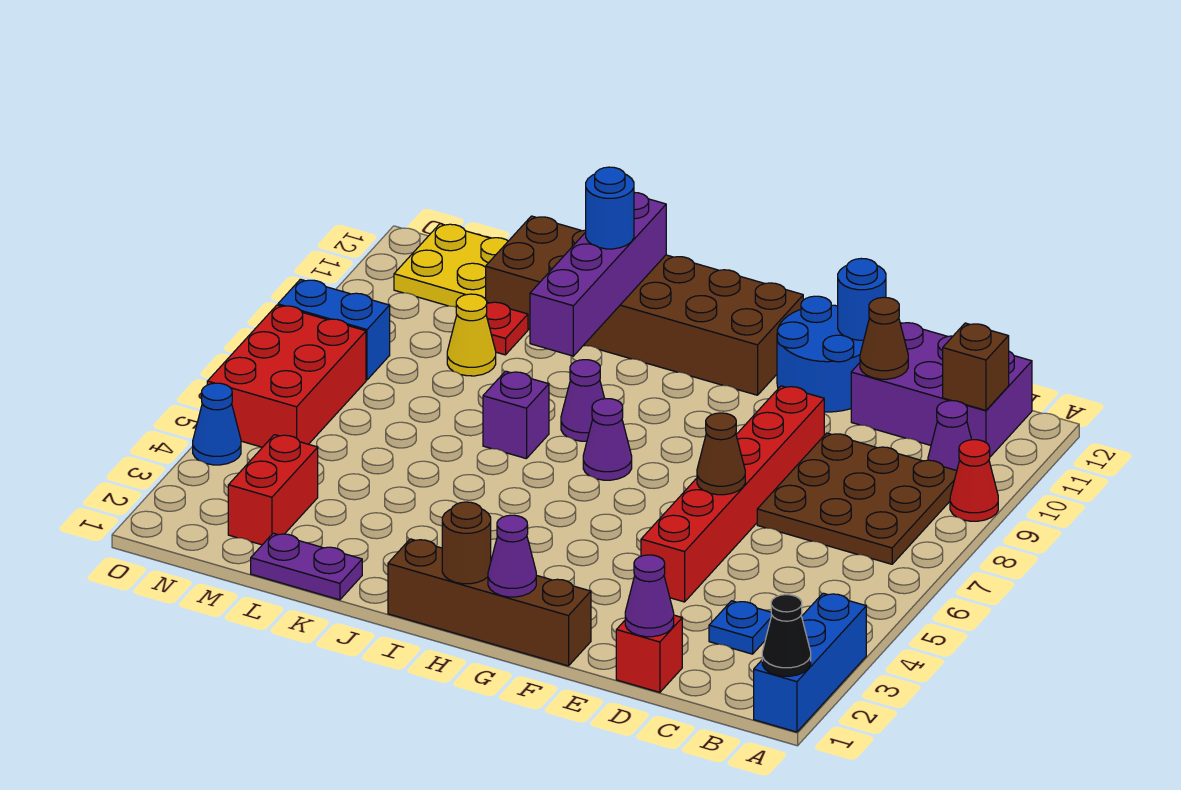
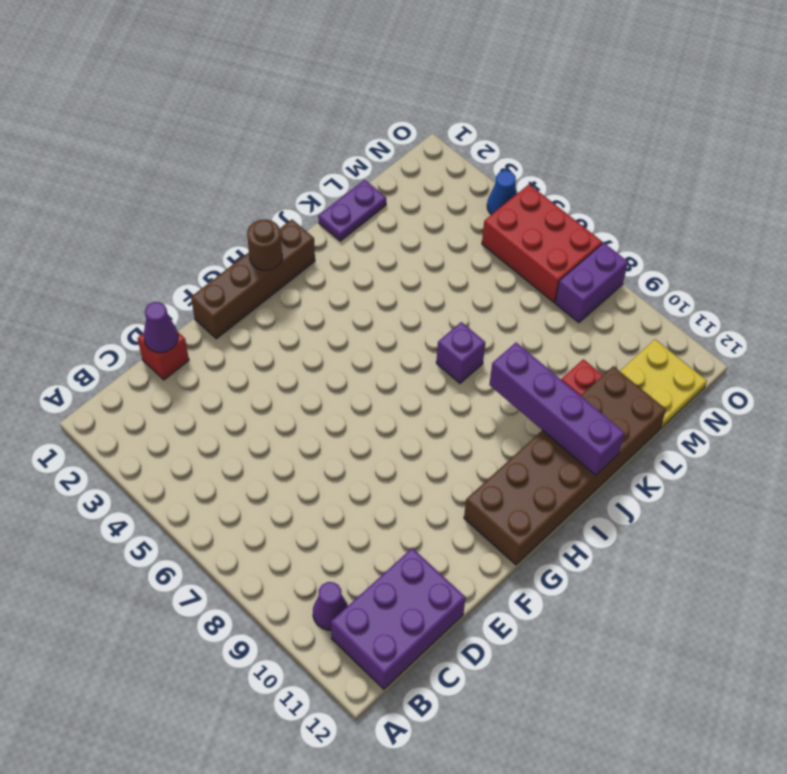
purple 1x2 brick [555,243,628,323] -> blue 1x2 brick [278,279,390,380]
none -> blue 1x3 brick [754,593,866,732]
none -> red 1x1 cone [950,440,998,521]
none -> brown 3x3 plate [757,433,957,564]
none -> blue 1x1 plate [709,601,772,654]

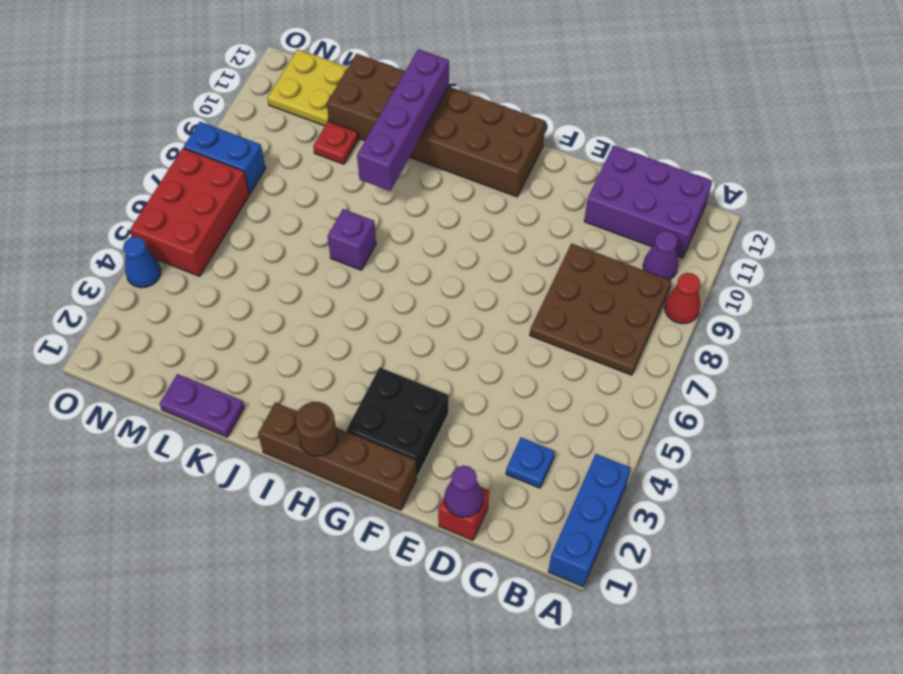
black 2x2 brick [347,367,448,477] -> none
none -> red 1x6 brick [641,386,824,602]
none -> blue 2x2 round brick [777,296,864,412]
none -> purple 1x1 cone [583,399,632,480]
none -> purple 1x1 cone [561,360,605,441]

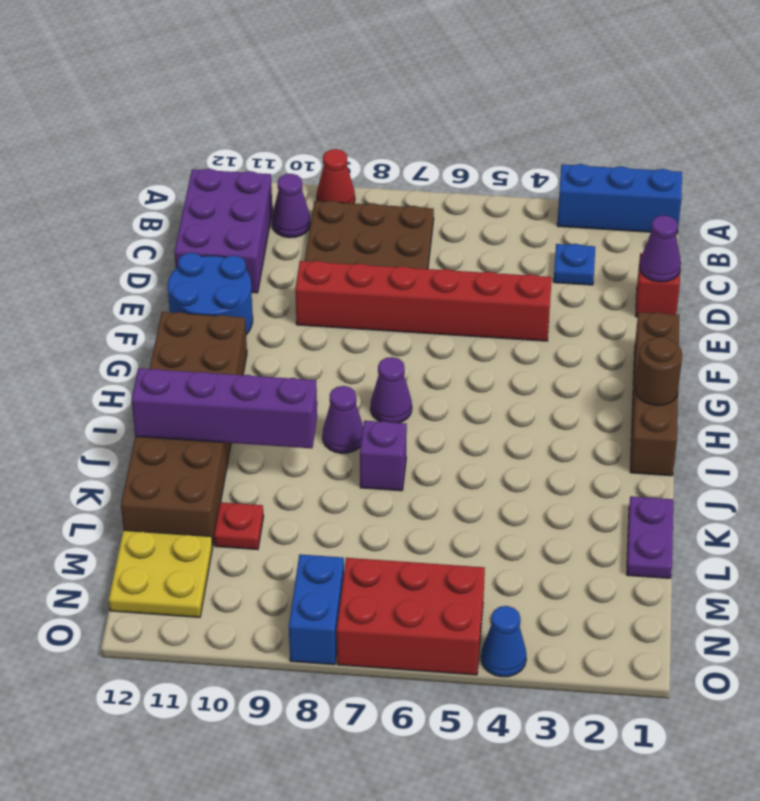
none -> yellow 1x1 cone [447,294,496,376]
none -> red 1x2 brick [228,435,318,545]
none -> black 1x1 cone [762,595,811,676]
none -> brown 1x1 brick [943,323,1009,410]

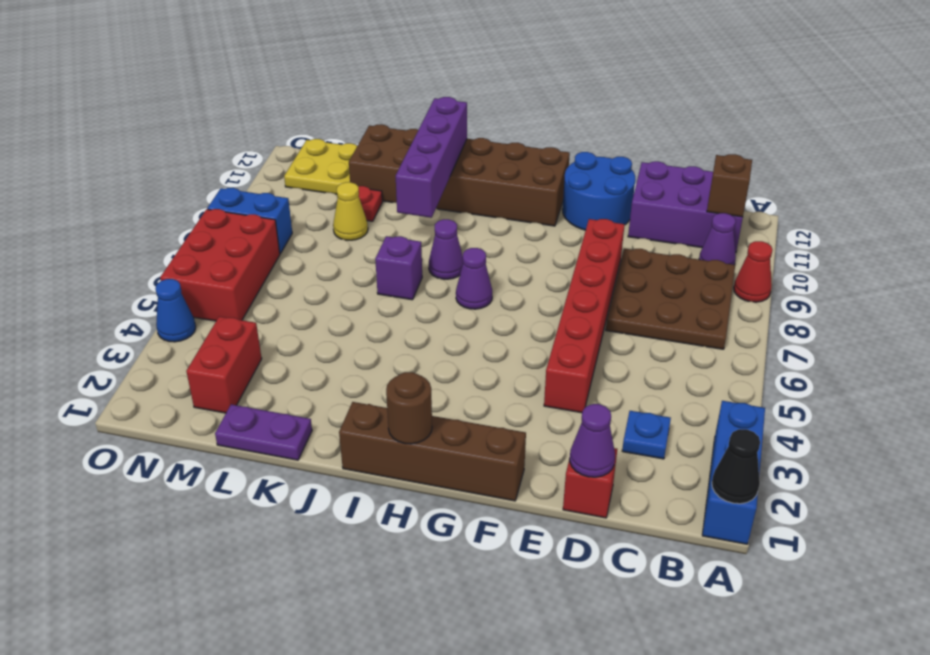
none -> brown 1x1 cone [860,297,908,379]
none -> brown 1x1 cone [697,413,745,495]
none -> blue 1x1 round brick [838,258,886,340]
none -> purple 1x1 cone [488,515,536,597]

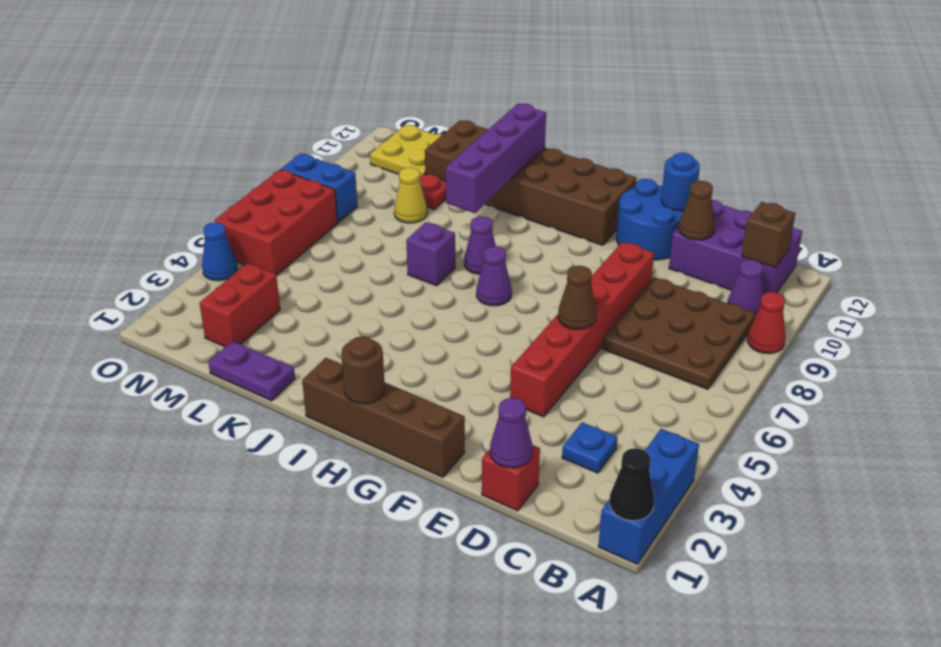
none -> purple 1x1 cone [488,515,536,597]
none -> blue 1x1 round brick [586,167,634,249]

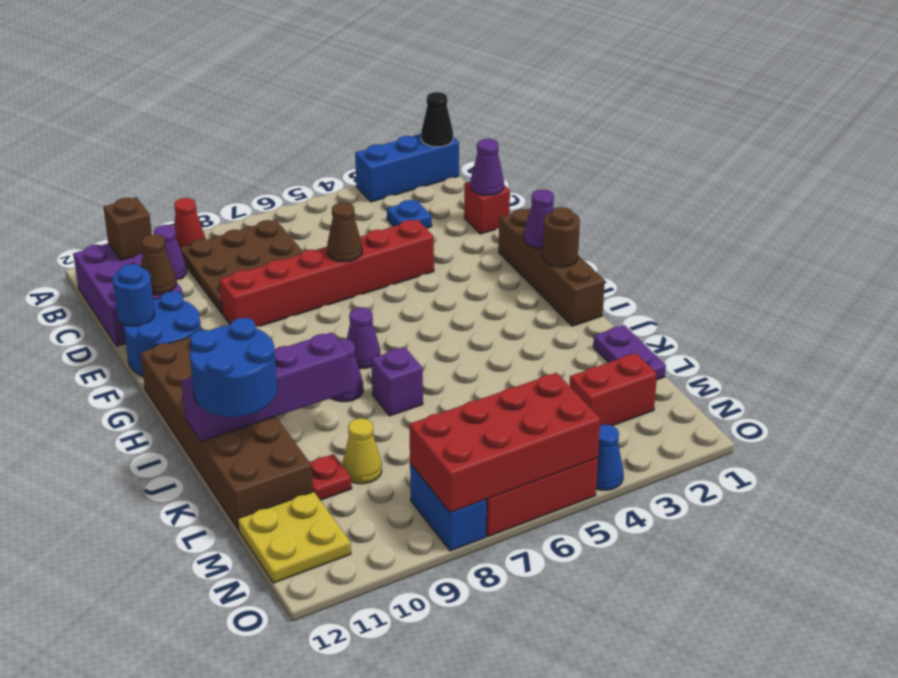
blue 2x2 round brick [190,318,277,417] -> blue 1x1 round brick [586,167,634,249]
red 2x4 brick [409,373,600,513] -> none

